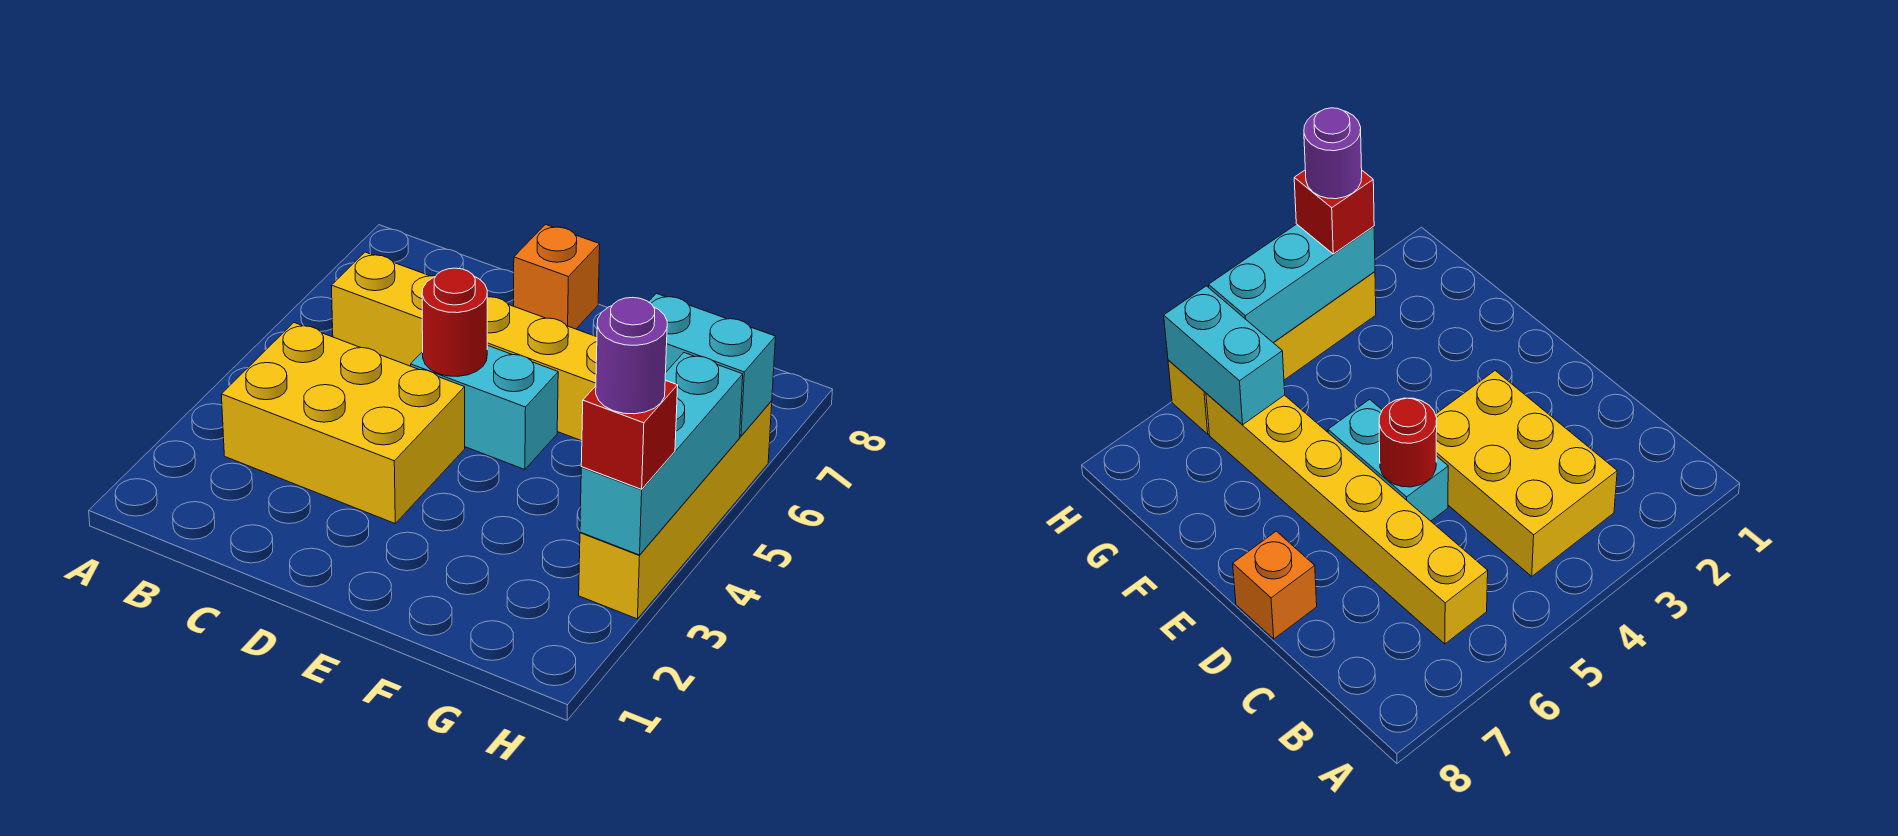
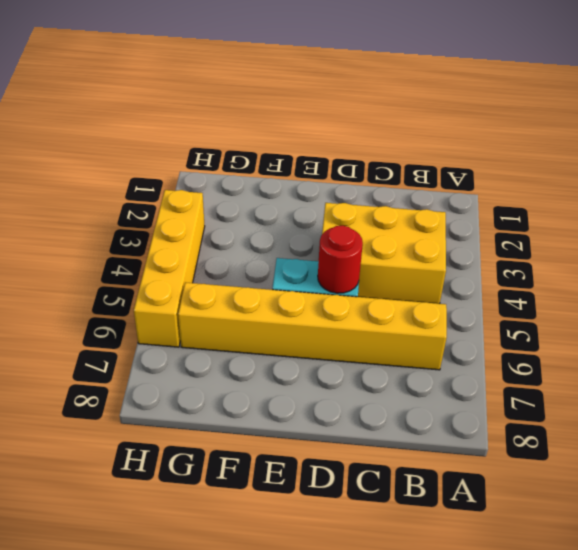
none -> orange 1x1 brick [514,225,600,329]
none -> cyan 1x2 brick [649,293,776,436]

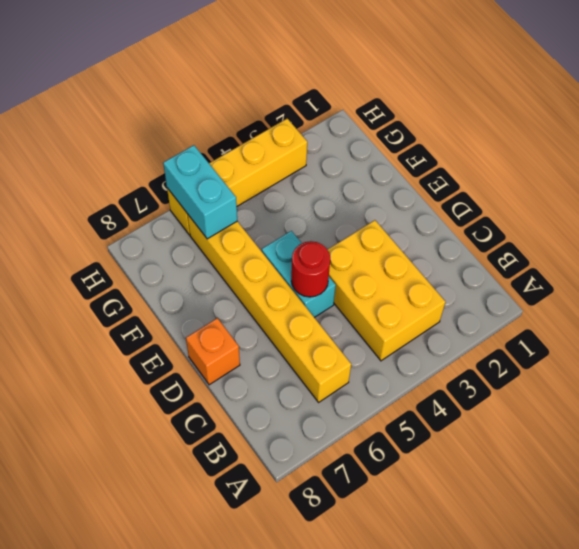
none -> cyan 1x3 brick [580,353,743,555]
none -> red 1x1 brick [581,380,678,489]

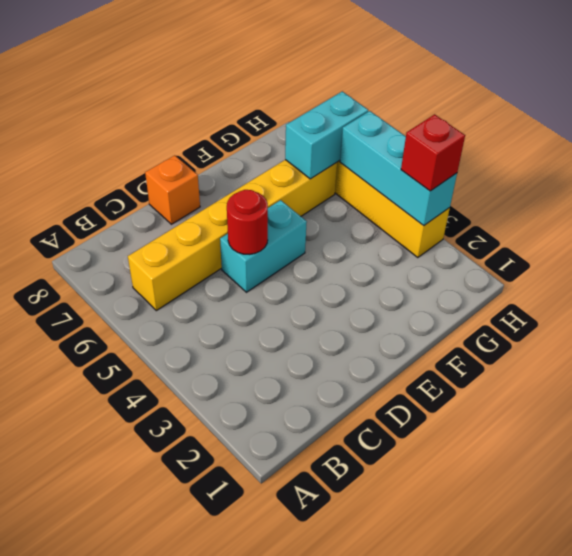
none -> yellow 2x3 brick [221,323,465,523]
none -> purple 1x1 round brick [596,297,667,414]

